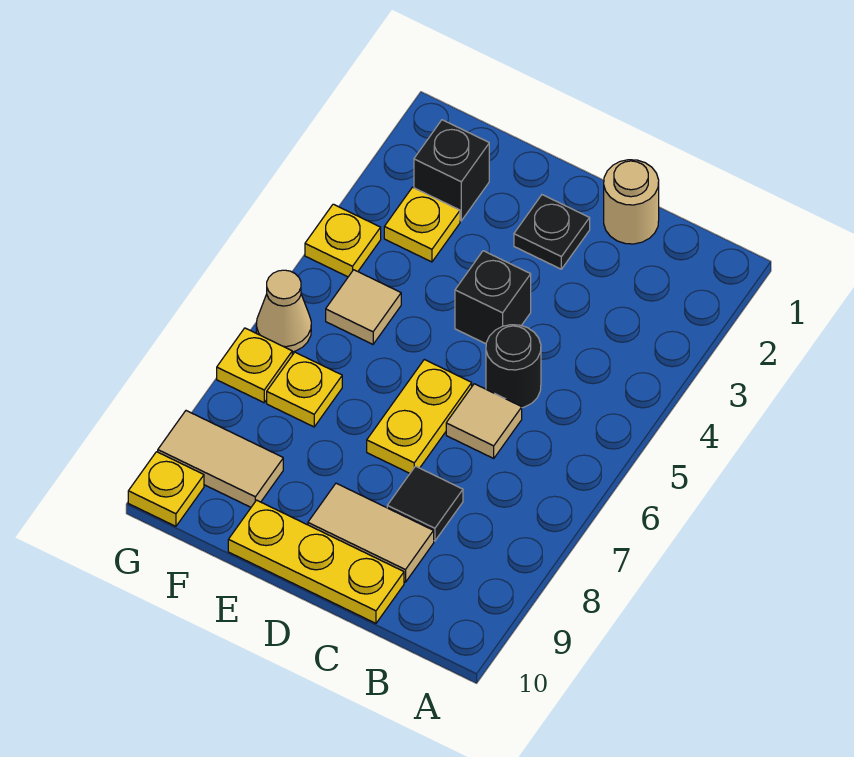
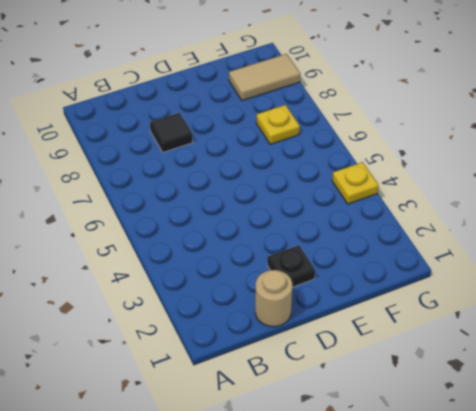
none -> black 1x1 round brick [486,325,541,408]
none -> tan 1x1 tile [446,384,522,458]
none -> tan 1x2 tile [308,483,434,582]

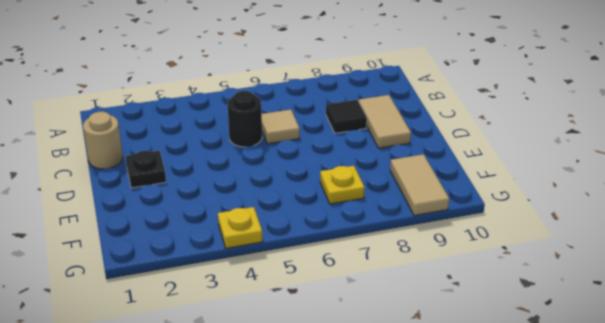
none -> yellow 1x3 plate [228,500,404,623]
none -> black 1x1 brick [455,251,531,344]
none -> yellow 1x2 plate [367,360,472,473]

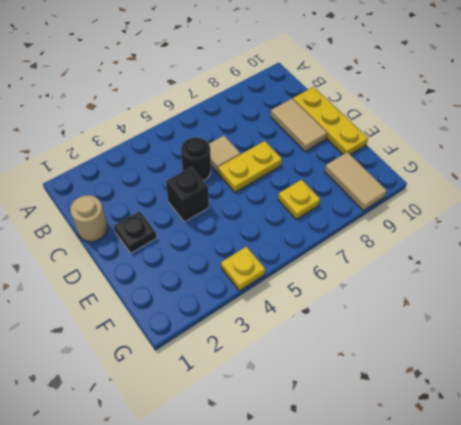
none -> black 1x1 tile [387,466,463,541]
none -> black 1x1 brick [414,120,489,221]
none -> yellow 1x1 plate [384,187,460,262]

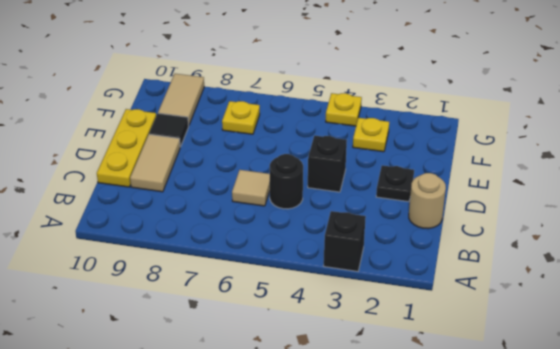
black 1x1 brick [324,211,366,271] -> black 1x1 brick moved to [414,120,489,221]
black 1x1 tile [149,113,189,147] -> black 1x1 tile moved to [387,466,463,541]
none -> yellow 1x2 plate [367,360,472,473]
none -> tan 1x1 tile [326,270,401,344]
none -> tan 1x1 cone [256,270,311,352]

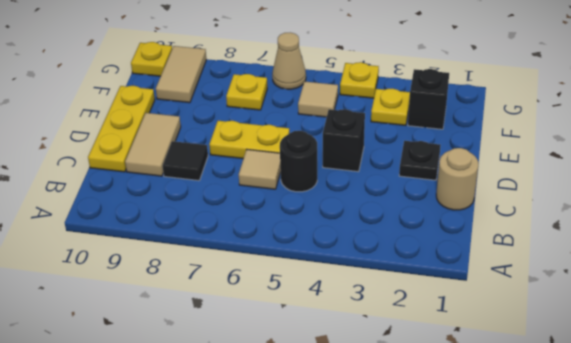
none -> yellow 1x1 plate [217,328,292,403]

